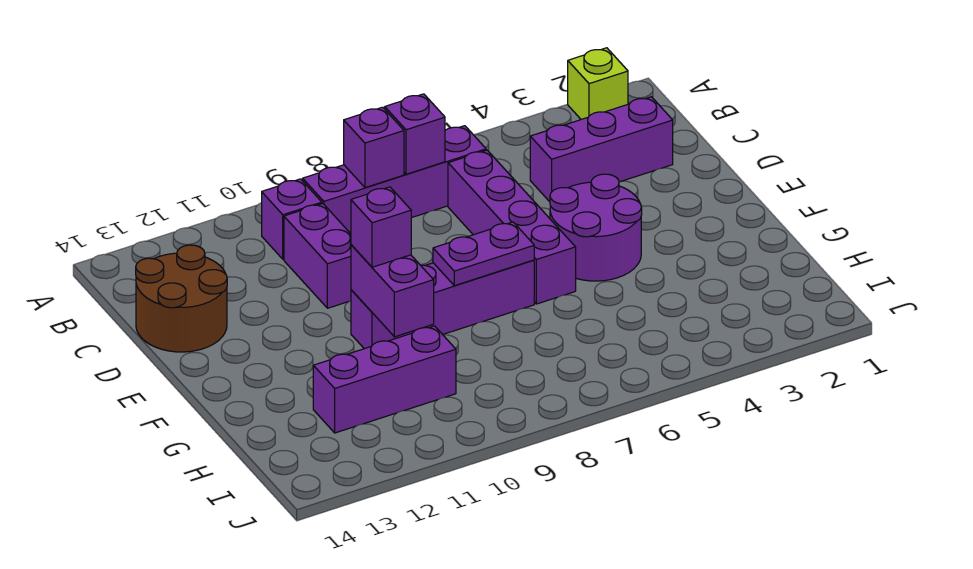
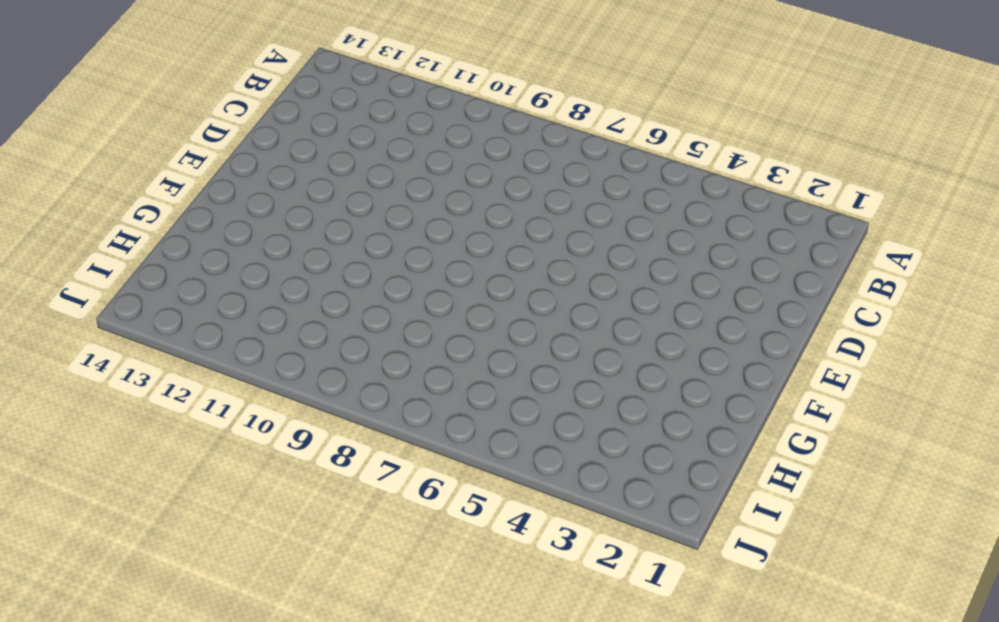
none -> lime 1x1 brick [568,48,628,119]
none -> purple 1x4 brick [303,126,486,234]
none -> purple 1x1 brick [262,179,322,259]

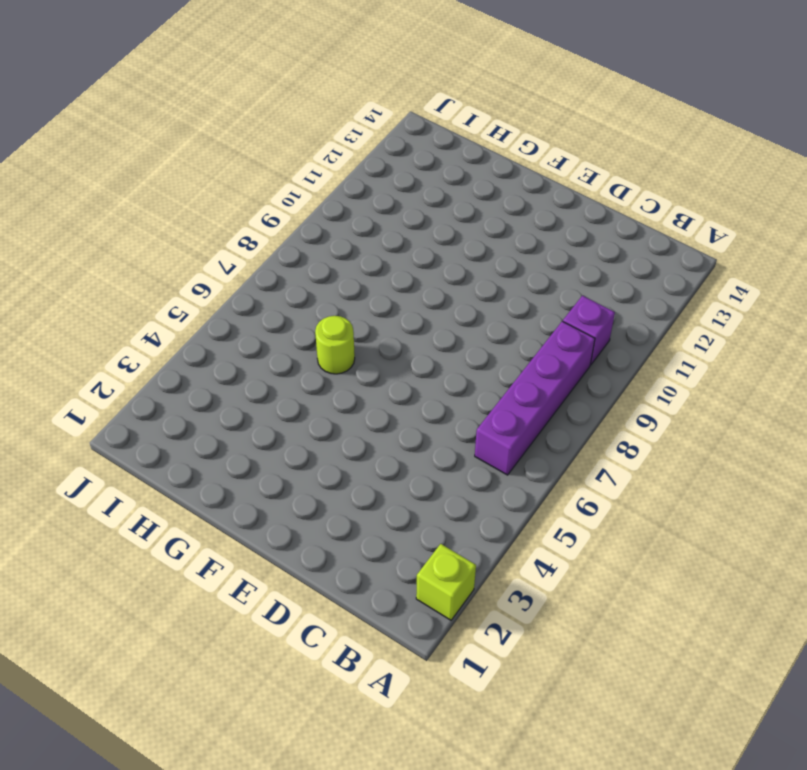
lime 1x1 round brick [315,316,355,374] -> none
none -> purple 1x3 brick [530,97,673,202]
none -> purple 1x4 brick [448,150,576,304]
none -> purple 1x2 brick [284,204,351,308]

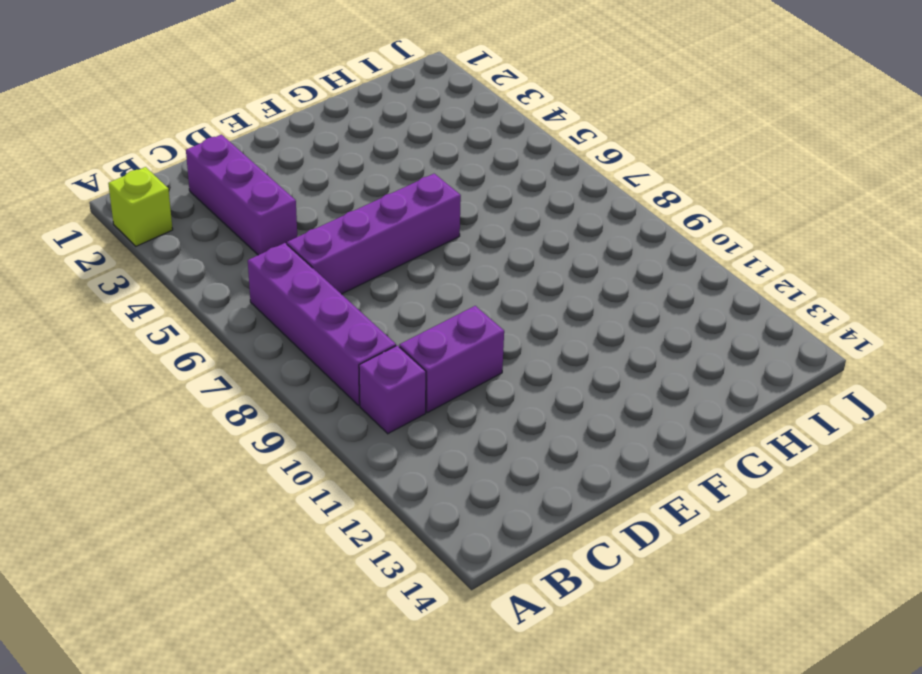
none -> brown 2x2 round brick [136,245,227,352]
none -> purple 2x2 round brick [550,174,642,281]
none -> purple 1x4 brick [351,260,534,349]

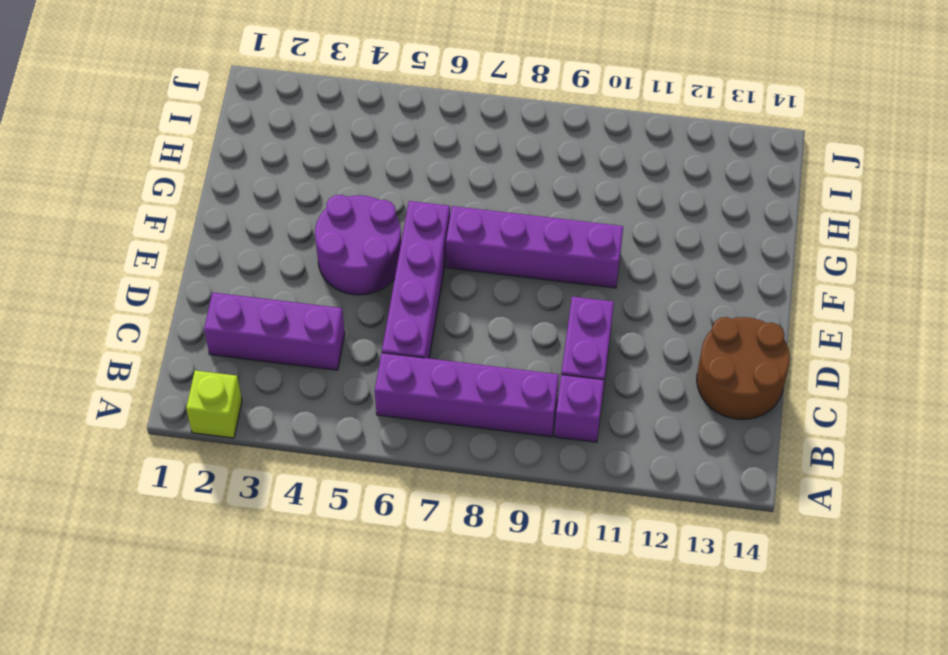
none -> purple 1x3 brick [313,326,456,433]
none -> purple 1x1 brick [385,94,445,174]
none -> purple 1x1 brick [344,107,404,188]

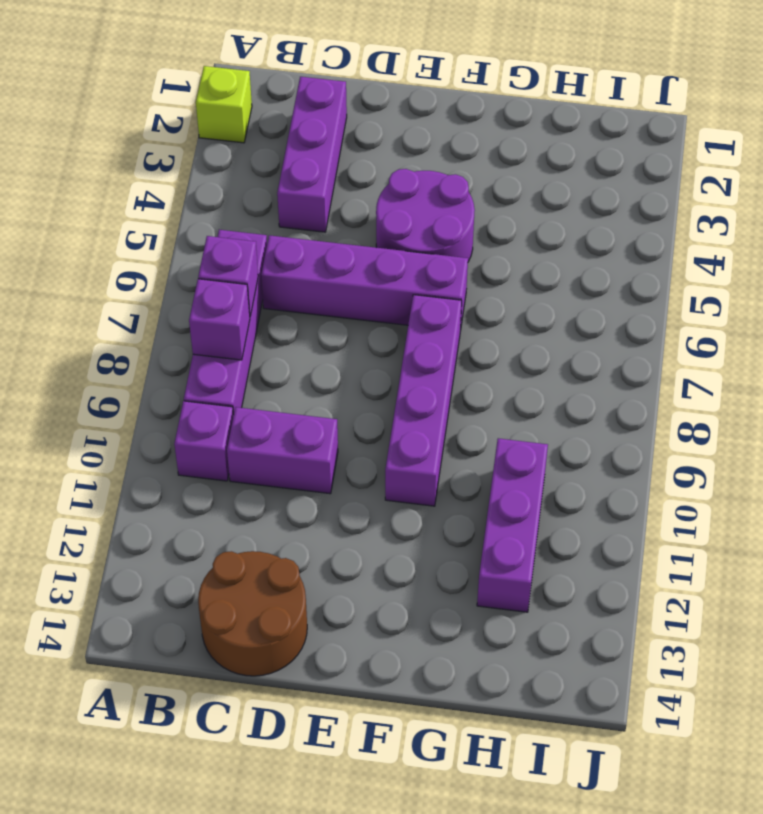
none -> purple 1x2 plate [433,222,534,286]
none -> purple 1x2 brick [351,245,434,337]
none -> purple 1x1 brick [351,187,411,267]

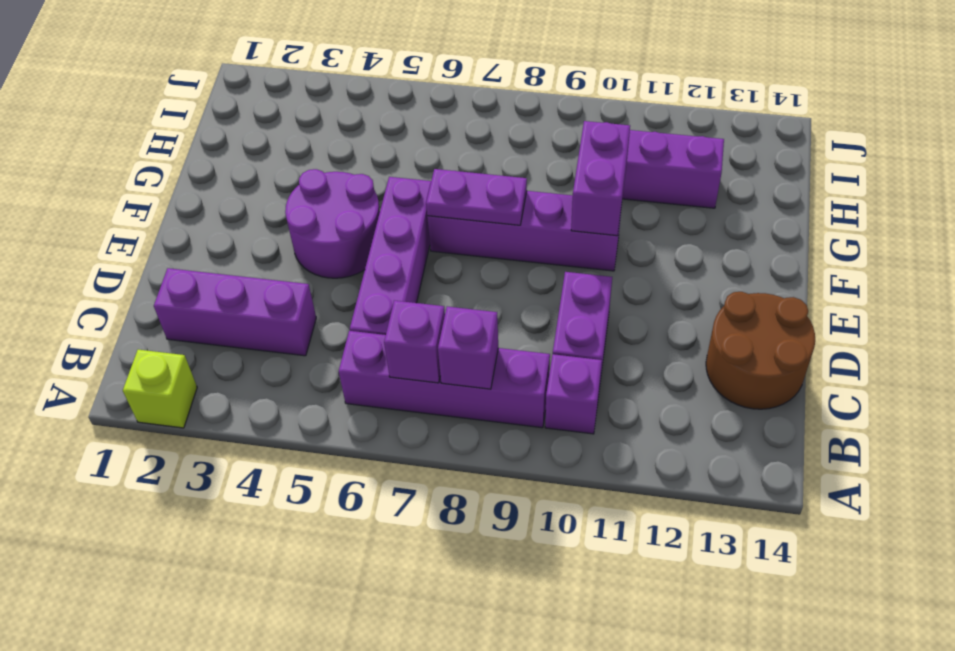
none -> purple 1x1 brick [351,187,411,267]

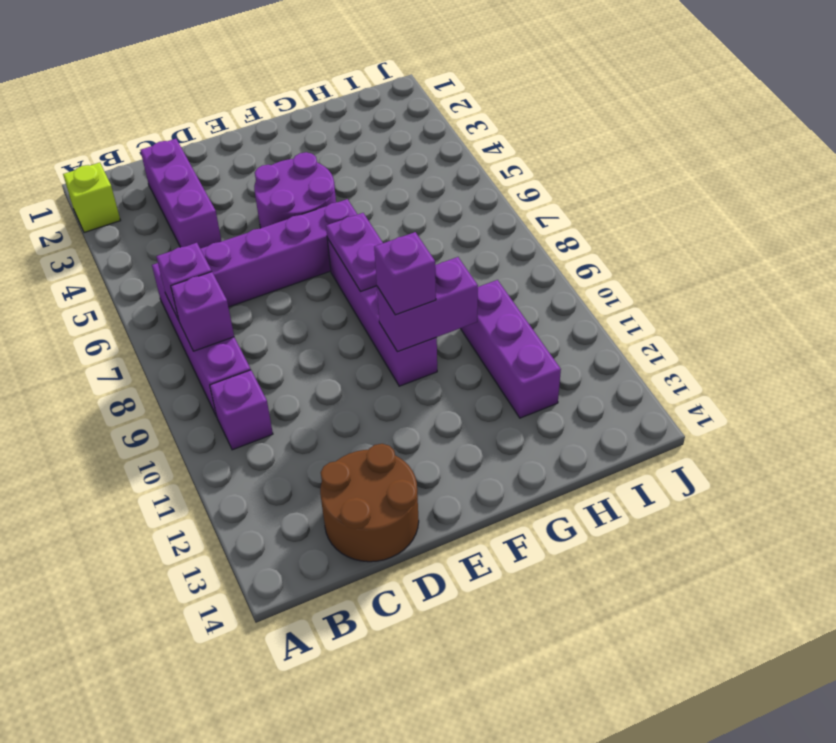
none -> purple 1x2 brick [284,204,351,308]

